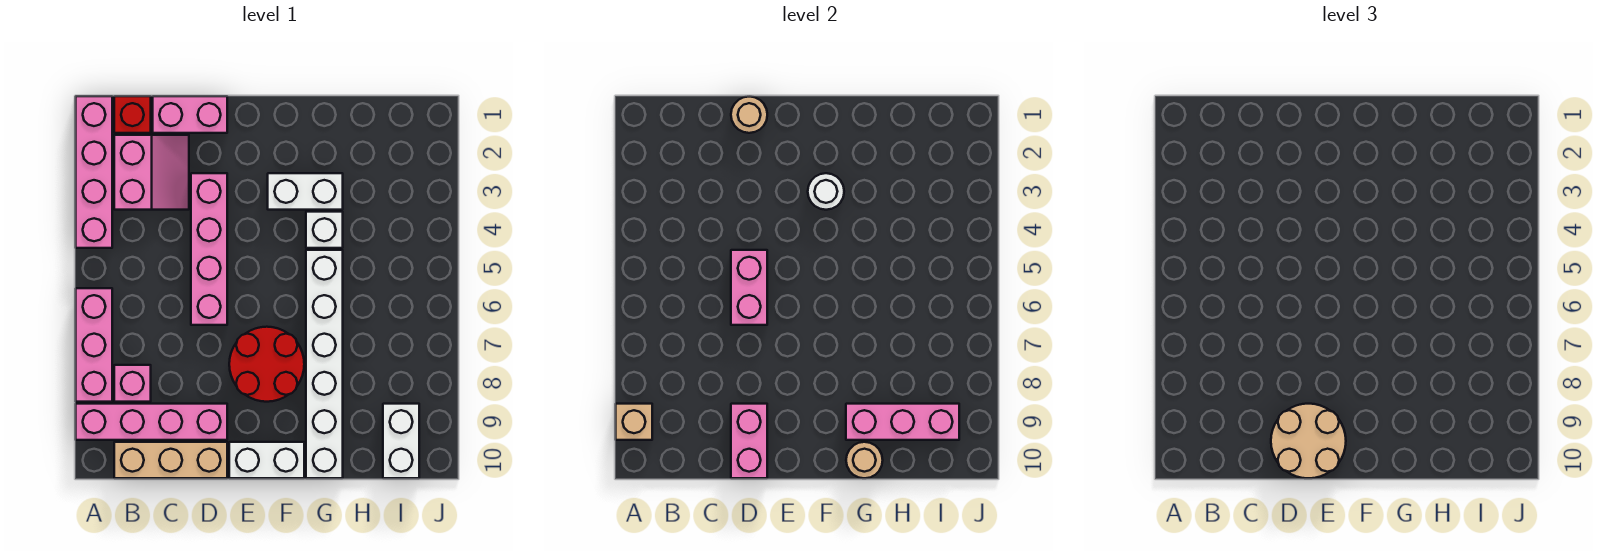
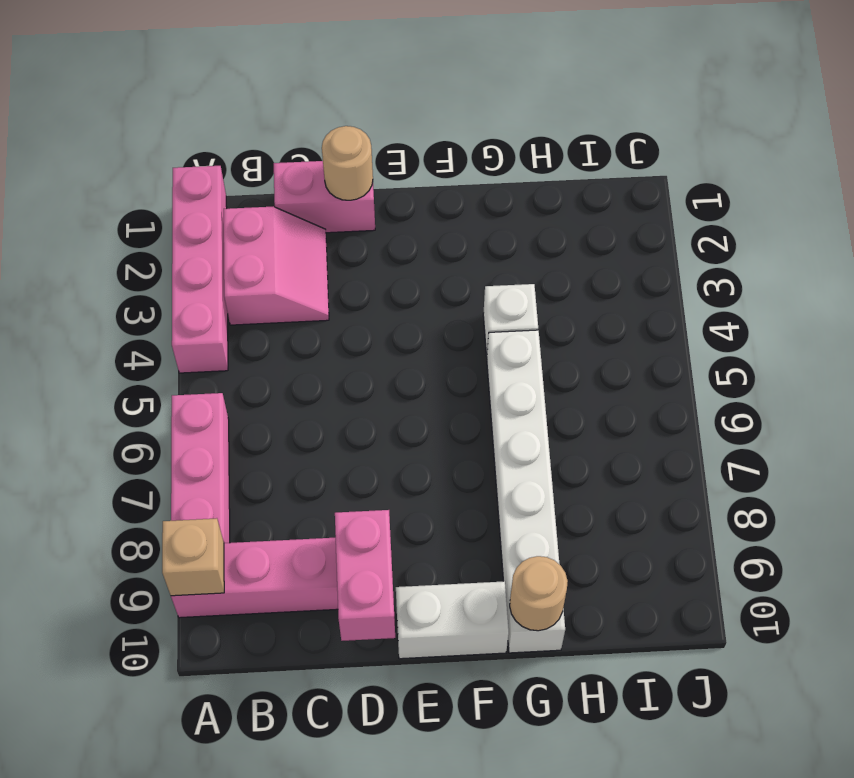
none -> red 1x1 brick [114,96,151,133]
none -> pink 1x1 brick [114,365,151,402]
none -> tan 1x3 brick [114,442,227,478]

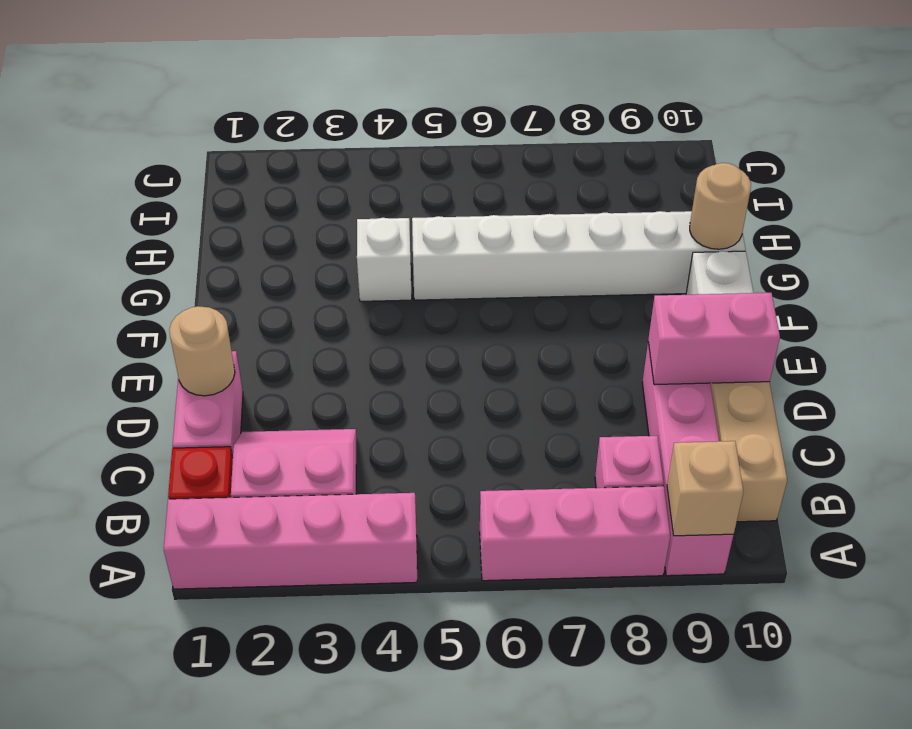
none -> pink 1x4 brick [191,173,227,325]
none -> red 2x2 round brick [229,327,304,402]
none -> white 1x2 brick [268,173,343,210]

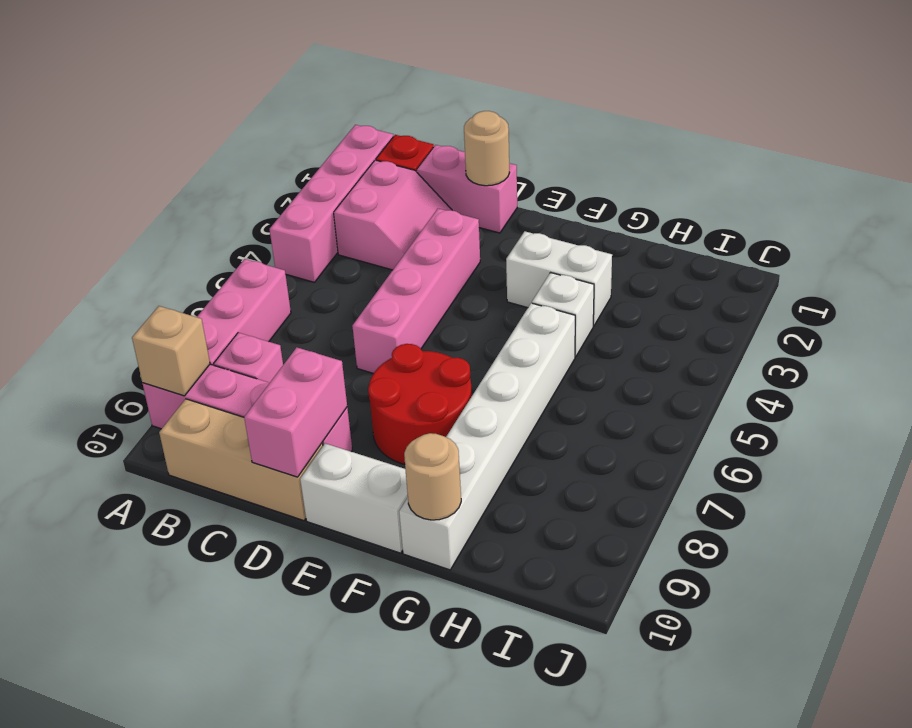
none -> white 1x2 brick [383,404,419,478]
none -> pink 1x2 brick [731,250,767,325]
none -> white 1x1 round brick [808,173,844,210]

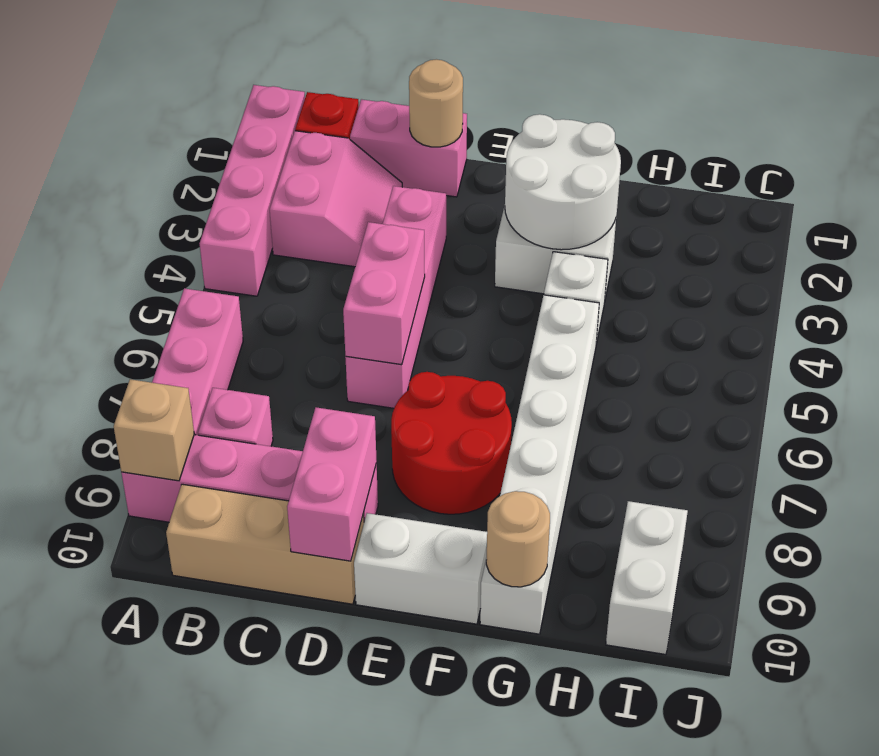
white 2x2 round brick [505,114,621,250] -> white 1x1 round brick [808,173,844,210]
none -> pink 1x3 brick [846,404,959,440]
none -> tan 2x2 round brick [1271,404,1346,478]

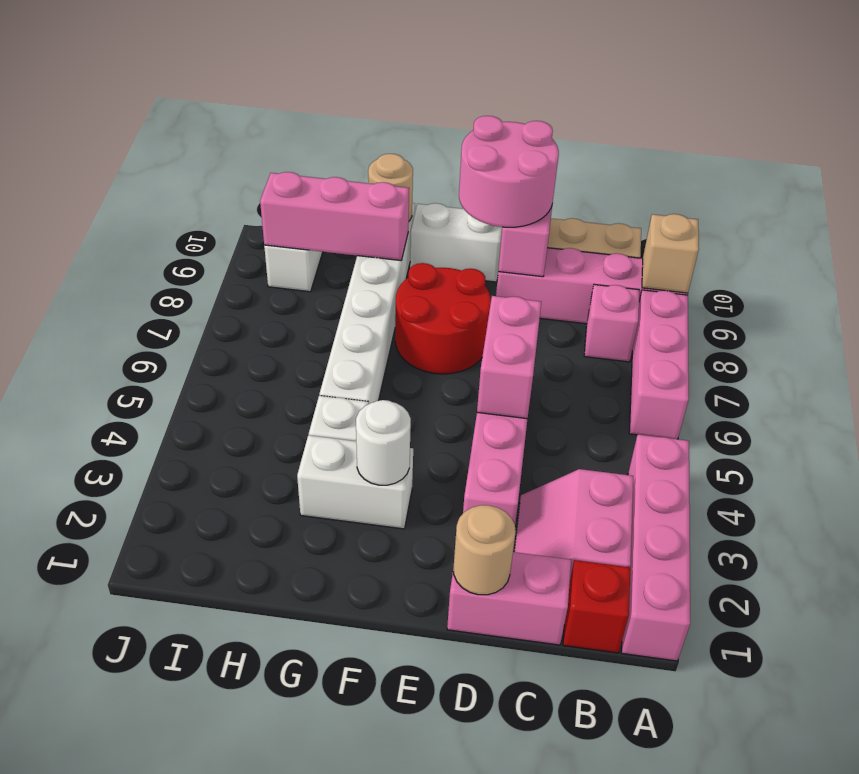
pink 2x2 round brick [459,116,559,227] -> tan 2x2 round brick [1271,404,1346,478]

